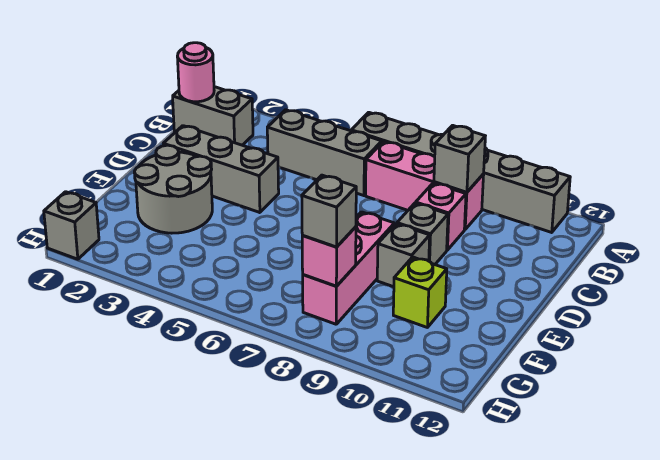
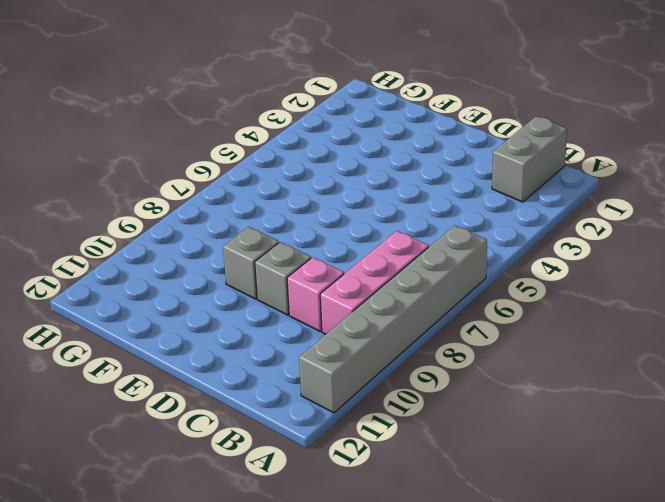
none -> grey 1x3 brick [267,110,382,196]
none -> grey 1x3 brick [163,126,279,213]
none -> grey 2x2 round brick [134,145,212,233]

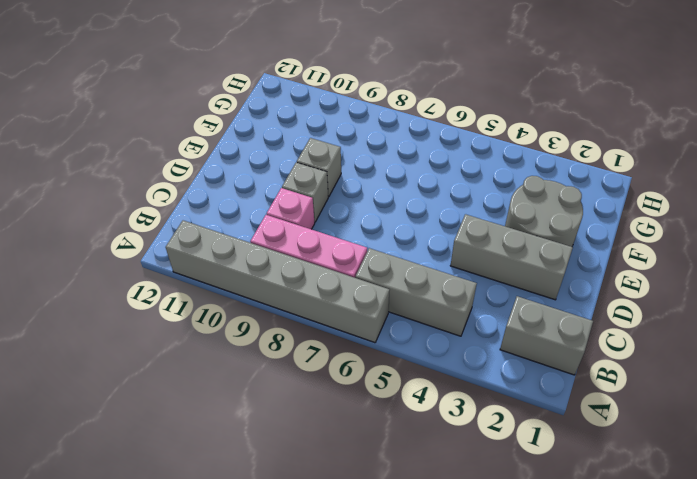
none -> pink 1x3 brick [303,212,394,324]
none -> lime 1x1 brick [393,257,447,327]
none -> grey 1x1 brick [44,192,99,259]

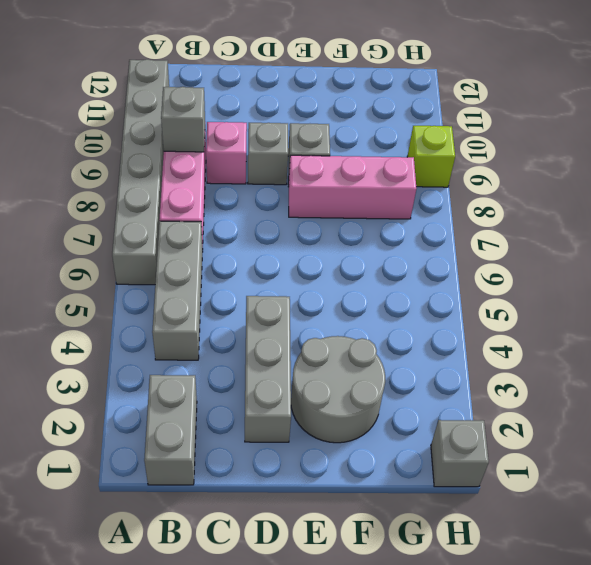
lime 1x1 brick [407,126,455,187] -> lime 1x1 brick moved to [393,257,447,327]
none -> pink 1x1 round brick [177,43,214,102]
none -> pink 1x1 brick [302,227,356,286]
none -> grey 1x1 brick [302,175,356,247]

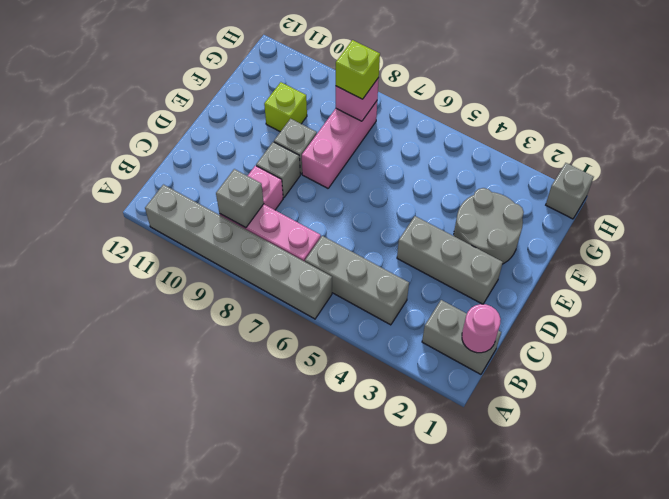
lime 1x1 brick [336,40,380,99] -> grey 1x1 brick [302,175,356,247]

